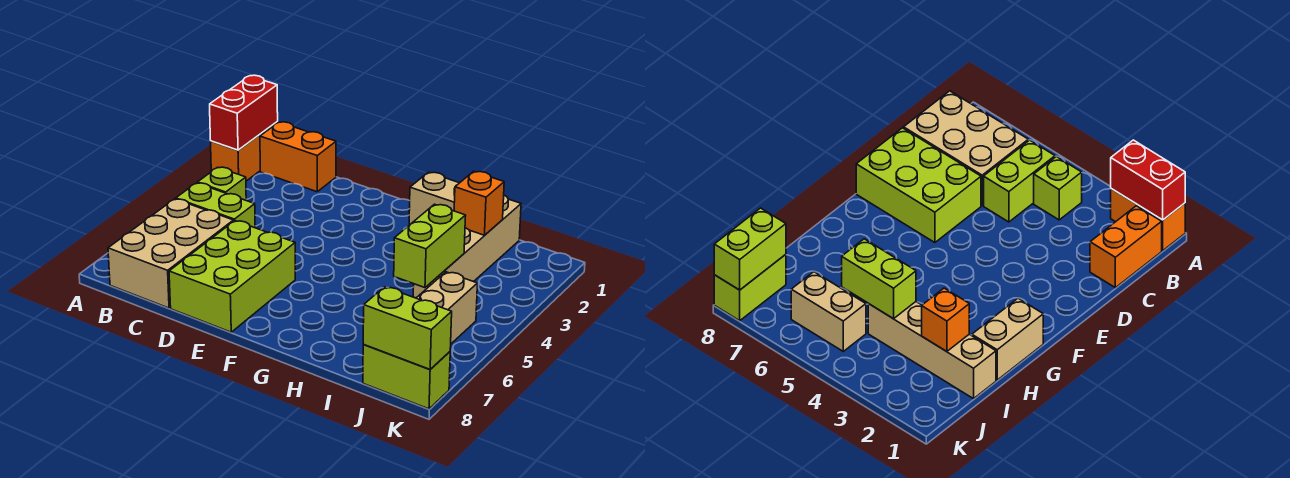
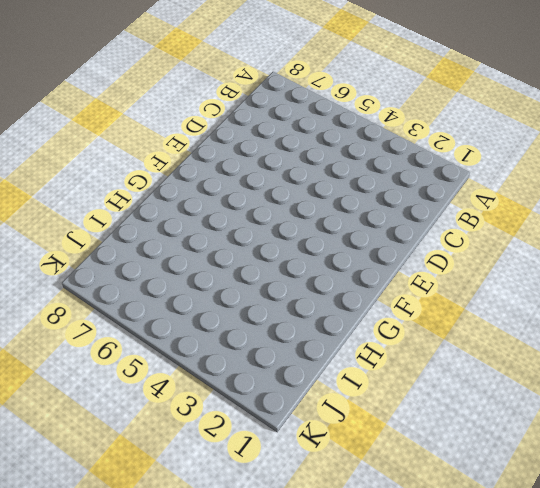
none -> orange 1x2 brick [211,122,278,181]
none -> orange 1x2 brick [260,122,336,192]
none -> lime 1x1 brick [197,167,246,200]

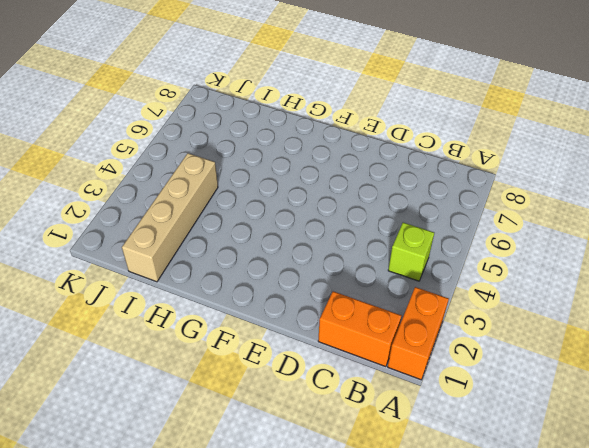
none -> lime 1x2 brick [176,183,255,228]
none -> tan 2x3 brick [108,199,233,308]
none -> lime 2x3 brick [169,221,295,332]

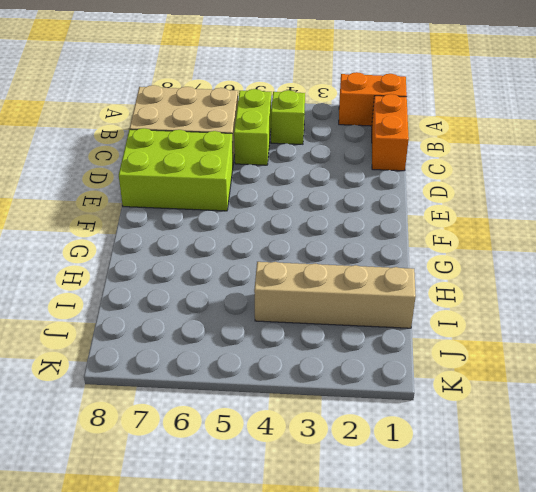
none -> tan 1x2 brick [409,172,459,224]
none -> tan 1x2 brick [417,272,477,344]
none -> lime 1x2 brick [363,344,450,409]

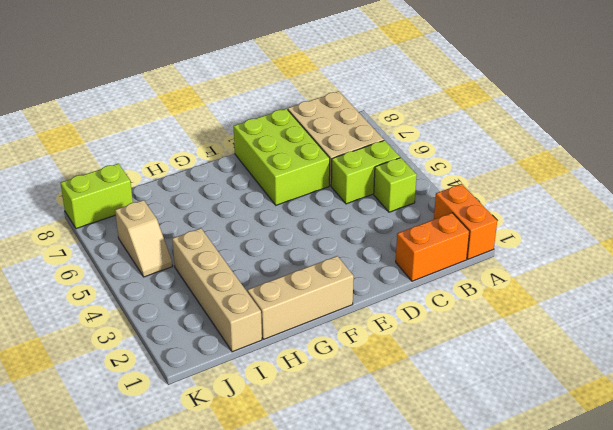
tan 1x3 brick [247,256,354,339] -> tan 1x2 brick [409,172,459,224]
tan 1x2 slope [115,200,173,277] -> tan 1x2 brick [417,272,477,344]
none -> red 1x2 brick [210,75,278,150]
none -> orange 1x1 brick [454,171,504,235]
none -> lime 1x2 brick [394,204,466,288]

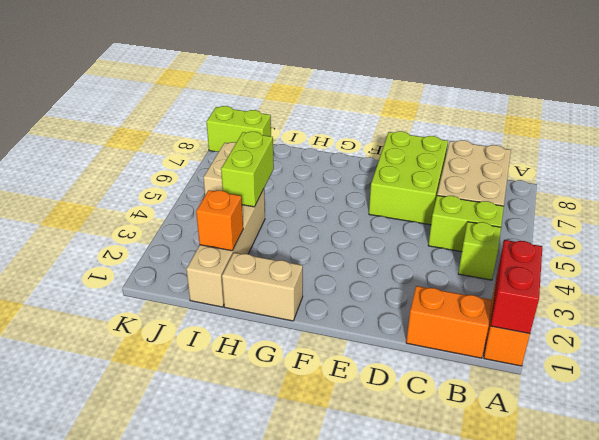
none -> lime 1x2 brick [363,287,452,369]

